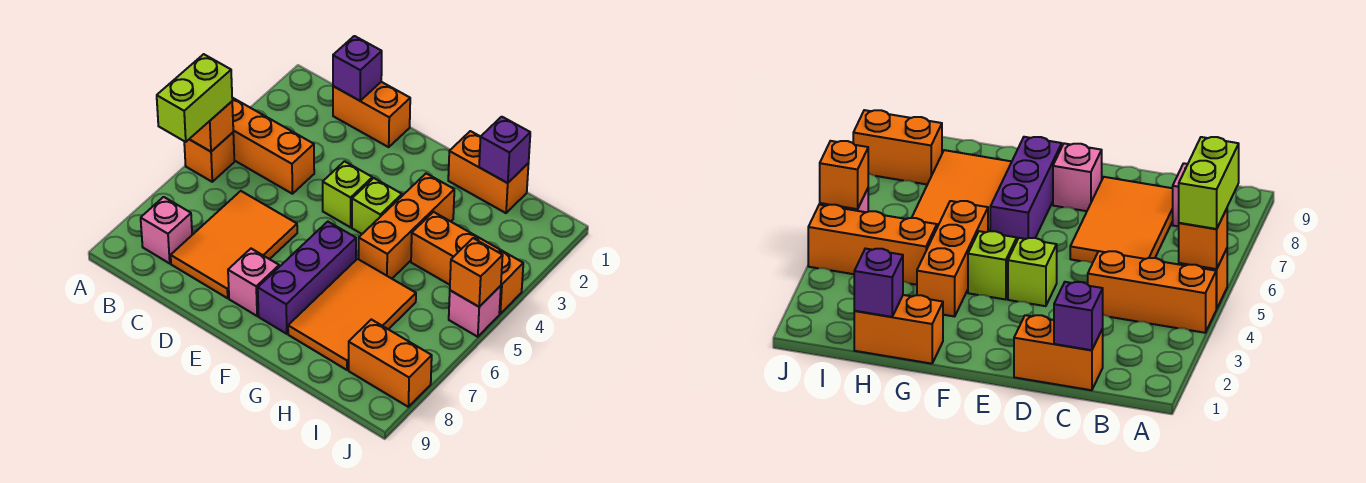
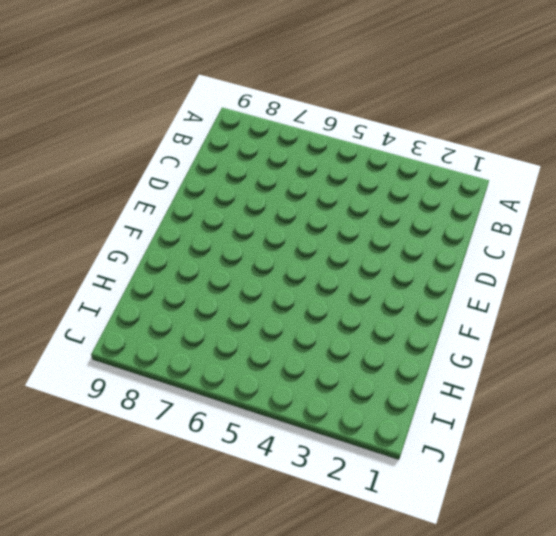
none -> orange 1x3 brick [232,98,314,194]
none -> orange 1x1 brick [184,133,234,182]
none -> pink 1x1 brick [141,197,192,263]

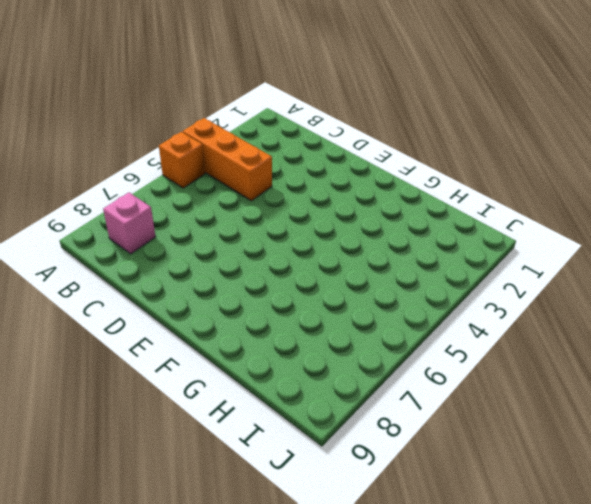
none -> orange 1x2 brick [333,82,410,147]
none -> orange 2x3 tile [171,191,297,298]
none -> lime 1x1 brick [323,161,372,227]

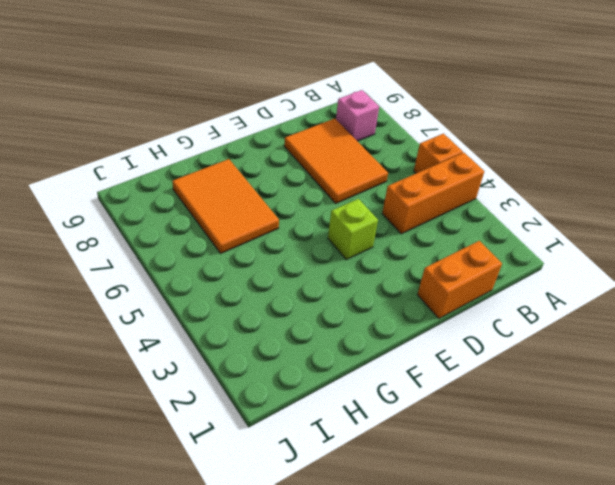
none -> pink 1x1 brick [228,249,279,316]
none -> lime 1x1 brick [352,178,402,234]
none -> purple 1x3 brick [258,222,356,334]

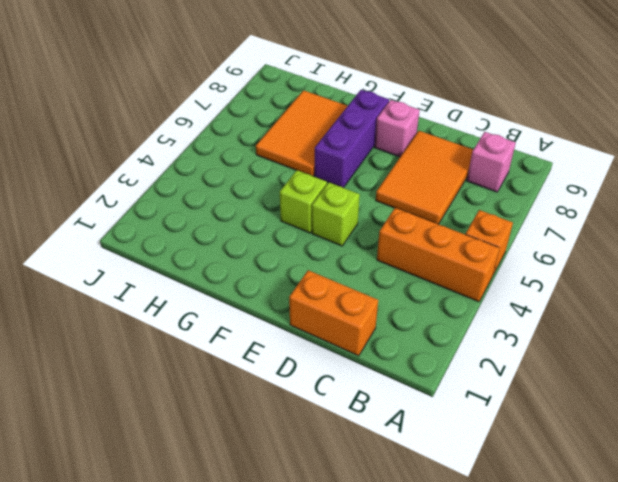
none -> orange 1x2 brick [448,131,529,213]
none -> orange 1x3 brick [359,173,454,279]
none -> orange 1x3 brick [411,212,523,314]

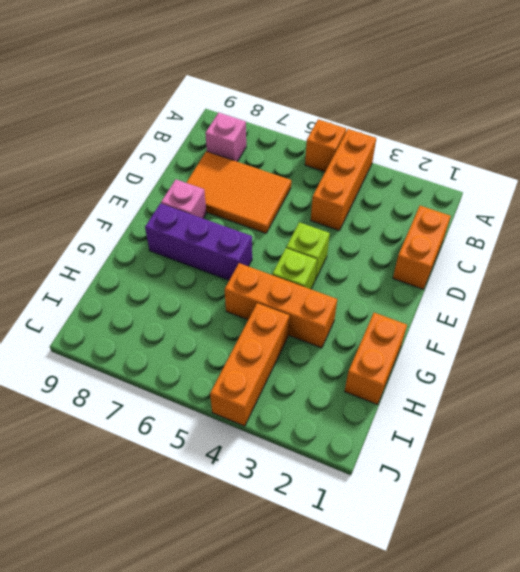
none -> orange 2x3 tile [288,259,416,370]
none -> orange 1x2 brick [349,319,432,407]
none -> pink 1x1 brick [449,286,501,337]

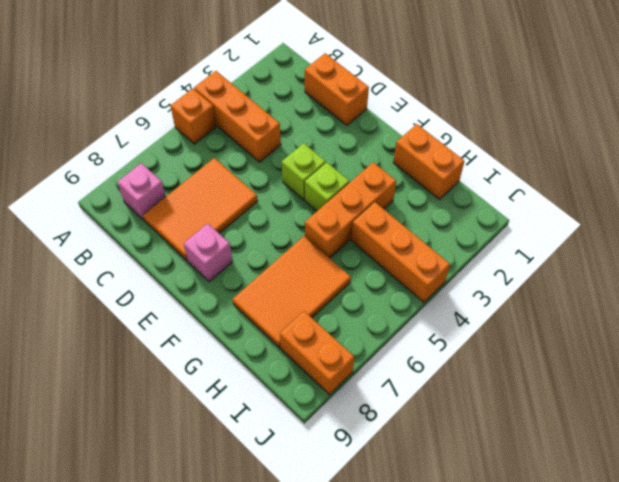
none -> purple 1x3 brick [258,222,356,334]
none -> pink 1x1 brick [449,286,501,337]
none -> orange 1x1 brick [190,102,233,152]

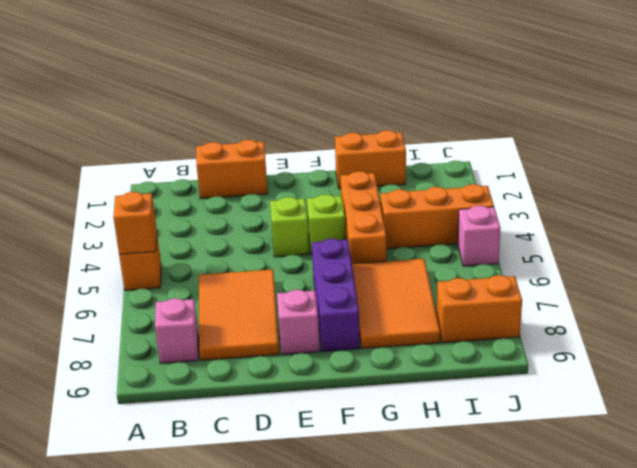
none -> orange 1x3 brick [232,98,314,194]
none -> purple 1x1 brick [333,36,382,101]
none -> purple 1x1 brick [479,117,530,183]

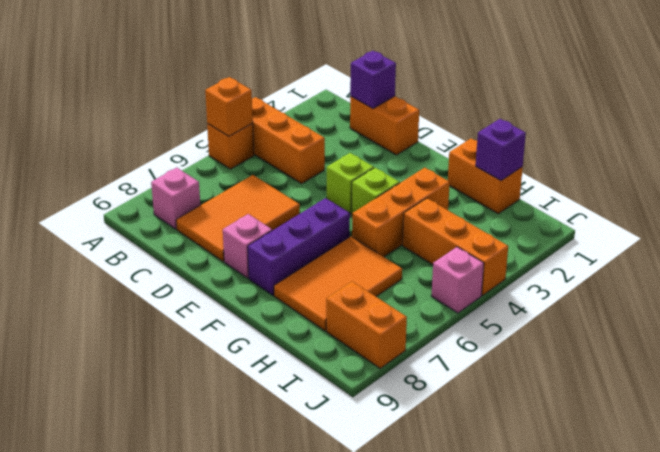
none -> orange 1x1 brick [450,238,503,307]
none -> lime 1x2 brick [157,54,232,142]

